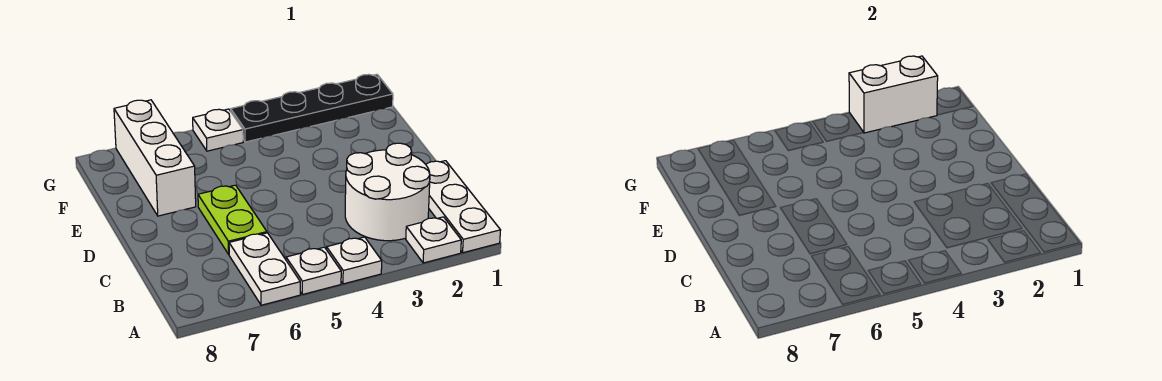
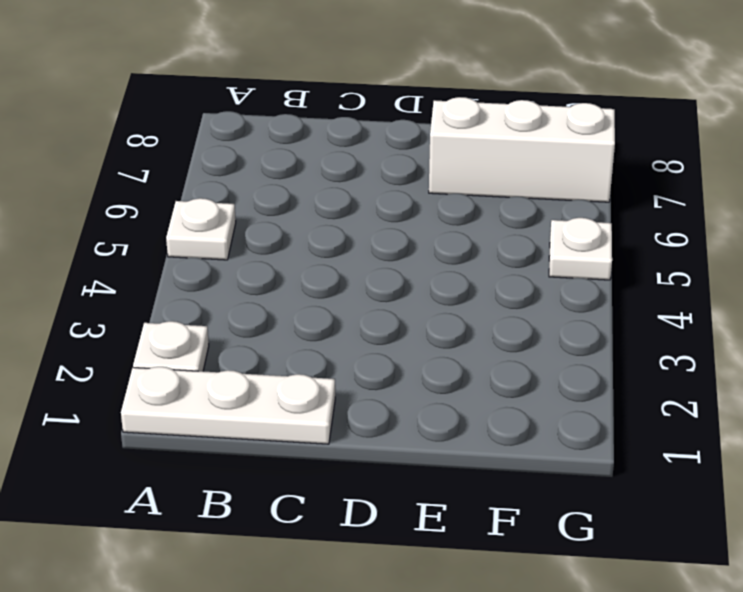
none -> white 1x1 plate [327,237,382,284]
none -> white 1x2 plate [229,233,300,305]

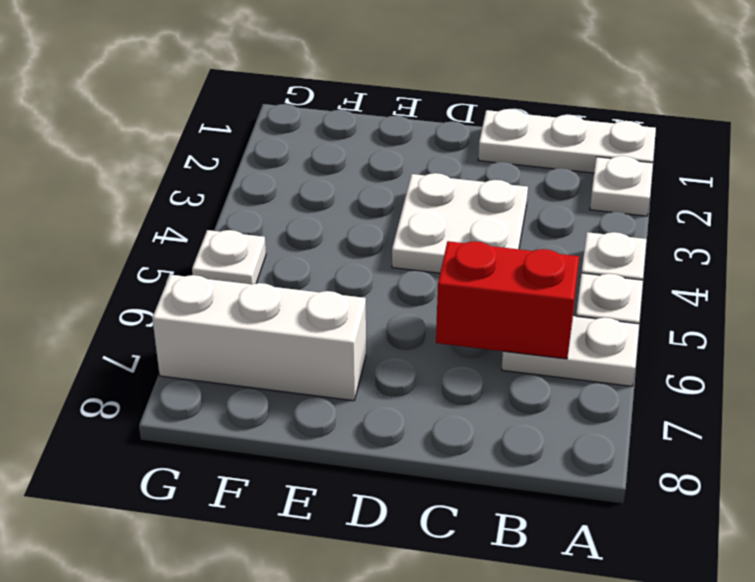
red 1x2 brick [436,241,579,359] -> none
white 2x2 plate [392,173,528,273] -> white 2x2 round brick [345,143,430,241]
none -> lime 1x2 plate [198,185,267,254]
none -> black 1x4 plate [231,74,393,142]

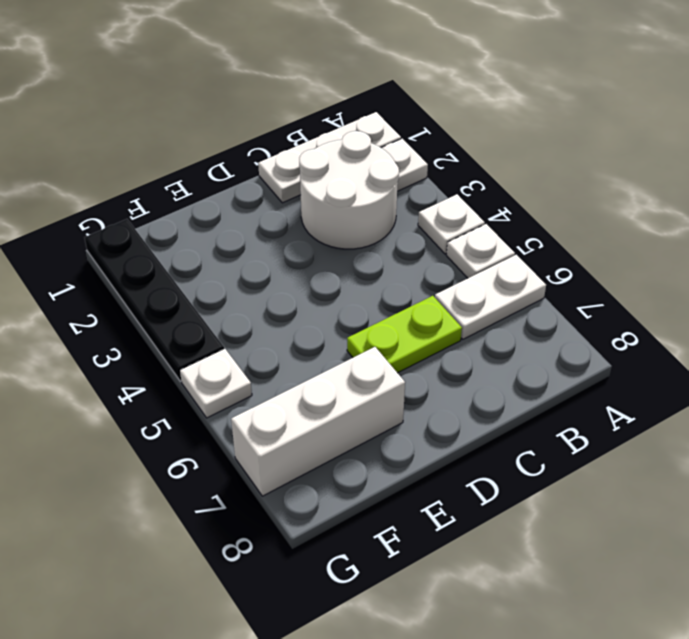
none -> white 1x2 brick [849,56,938,133]

